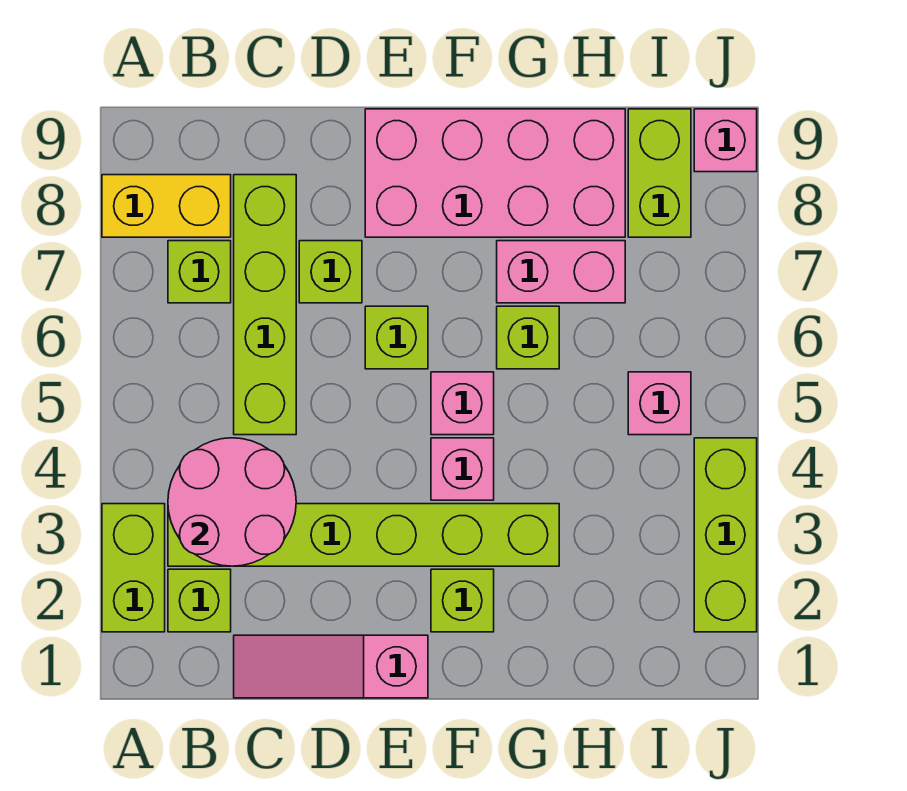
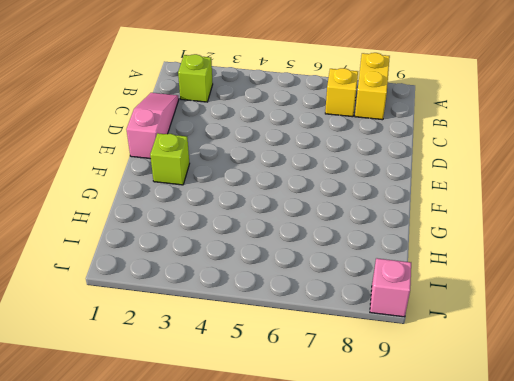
yellow 1x1 brick [325,68,358,117] -> lime 1x1 brick [168,241,231,303]
none -> lime 1x2 brick [102,504,165,632]
none -> lime 1x6 brick [168,504,559,566]
none -> lime 1x4 brick [234,175,296,435]

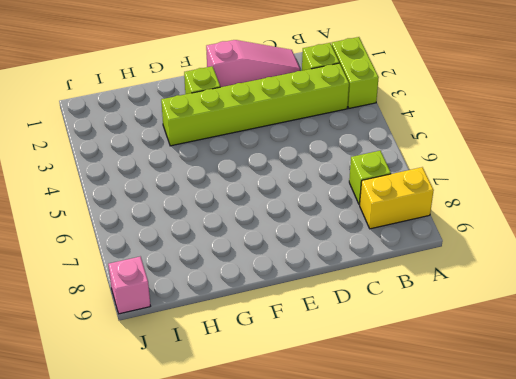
none -> lime 1x4 brick [234,175,296,435]
none -> lime 1x1 brick [299,241,362,303]
none -> lime 1x1 brick [365,306,428,369]

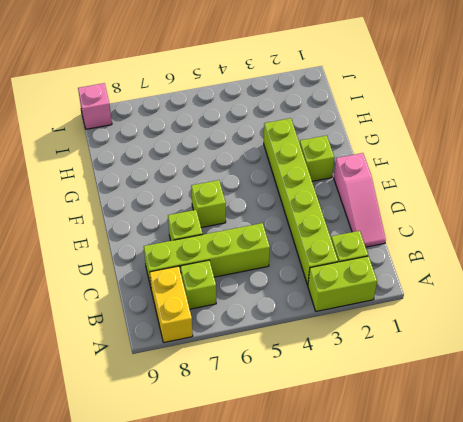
none -> pink 2x4 brick [365,109,625,237]
none -> pink 1x1 brick [431,438,494,500]
none -> pink 1x1 brick [431,372,494,435]

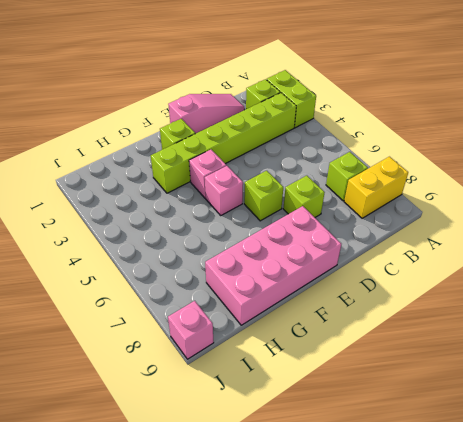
none -> lime 1x4 brick [234,175,296,435]
none -> lime 1x1 brick [497,306,559,369]
none -> pink 1x2 brick [497,241,625,303]

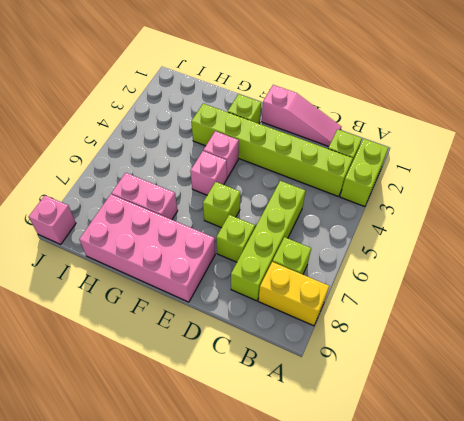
none -> lime 1x1 brick [497,306,559,369]
none -> pink 1x1 brick [628,372,691,435]
none -> lime 1x2 brick [628,109,691,237]

